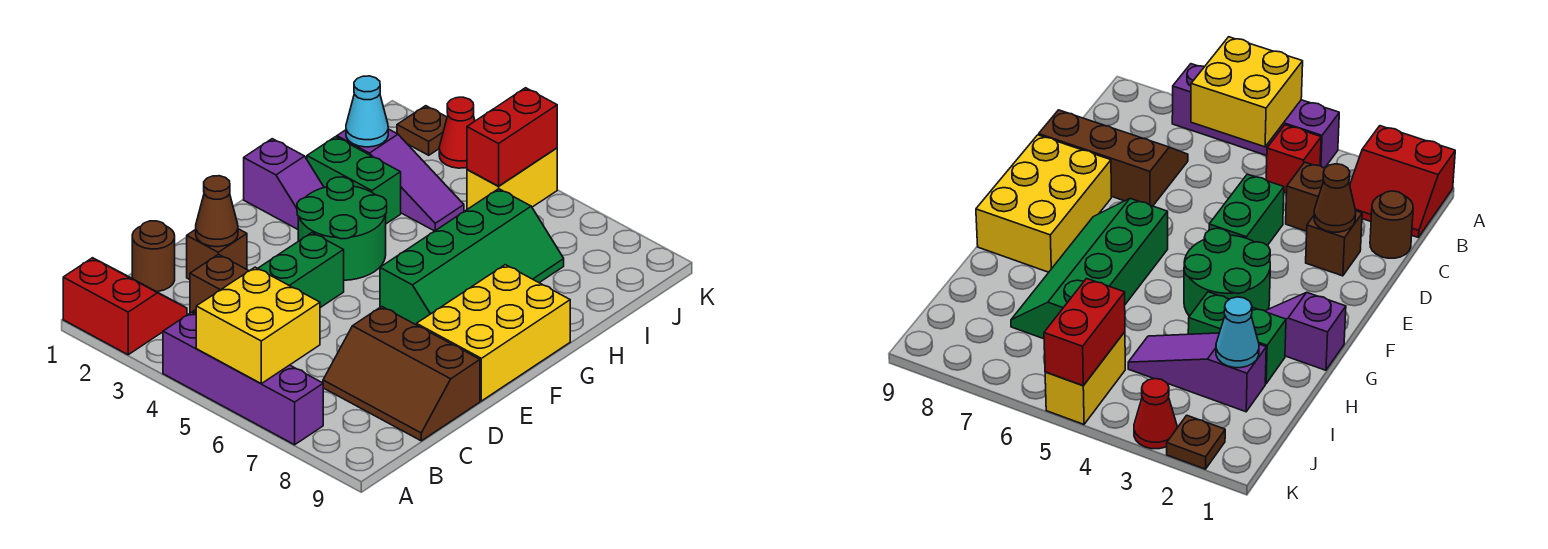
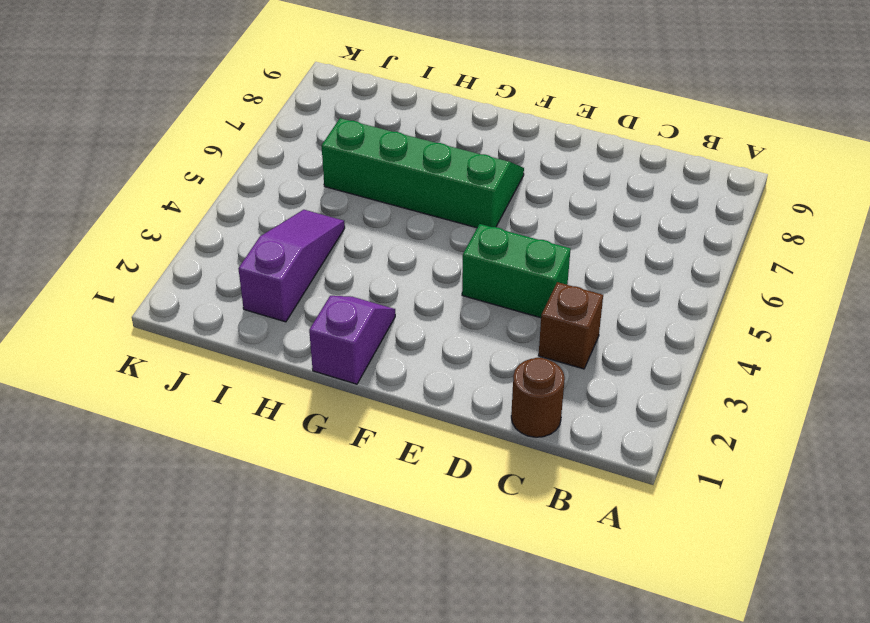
none -> red 2x2 slope [63,258,187,355]
none -> purple 1x4 brick [163,312,323,445]
none -> red 1x1 brick [1266,125,1321,193]

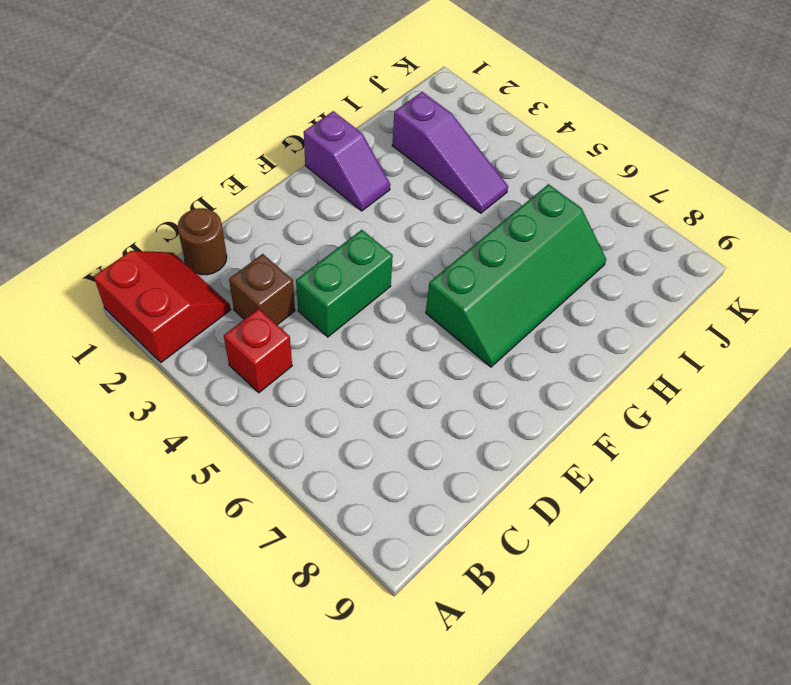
none -> purple 1x4 brick [163,312,323,445]
none -> brown 2x3 slope [323,307,480,441]
none -> brown 1x1 brick [187,229,247,280]

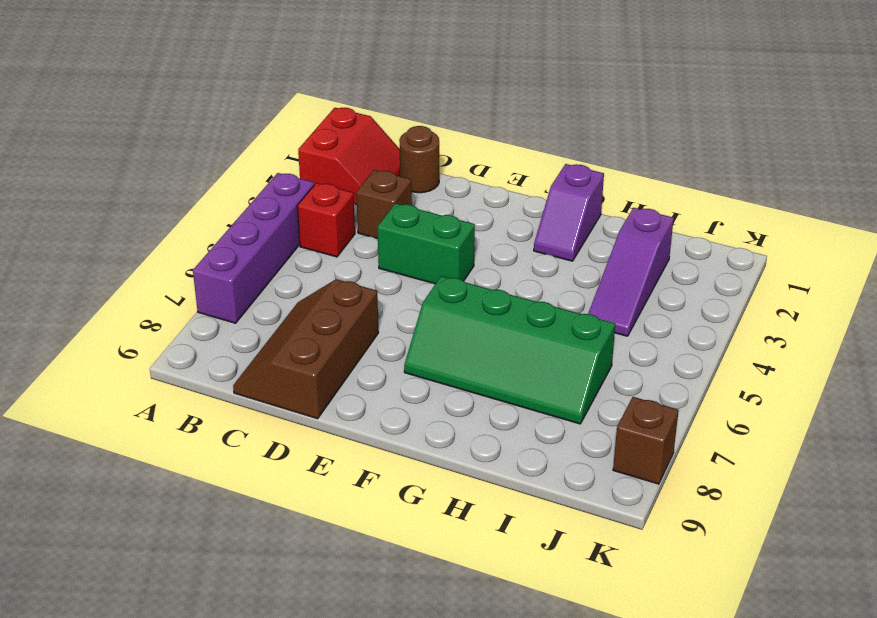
brown 1x1 brick [613,397,679,484] -> brown 1x1 brick moved to [187,229,247,280]
none -> yellow 2x3 brick [417,265,570,401]
none -> green 2x2 round brick [297,177,387,280]
none -> green 1x2 brick [307,137,401,224]

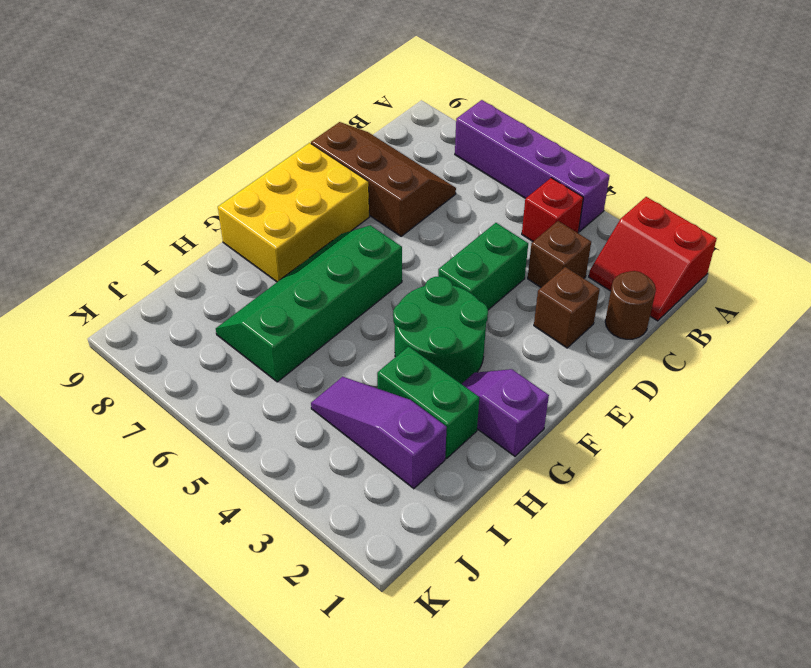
none -> yellow 1x2 brick [467,148,557,209]
none -> brown 1x1 plate [397,106,447,155]
none -> red 1x1 cone [439,97,475,168]

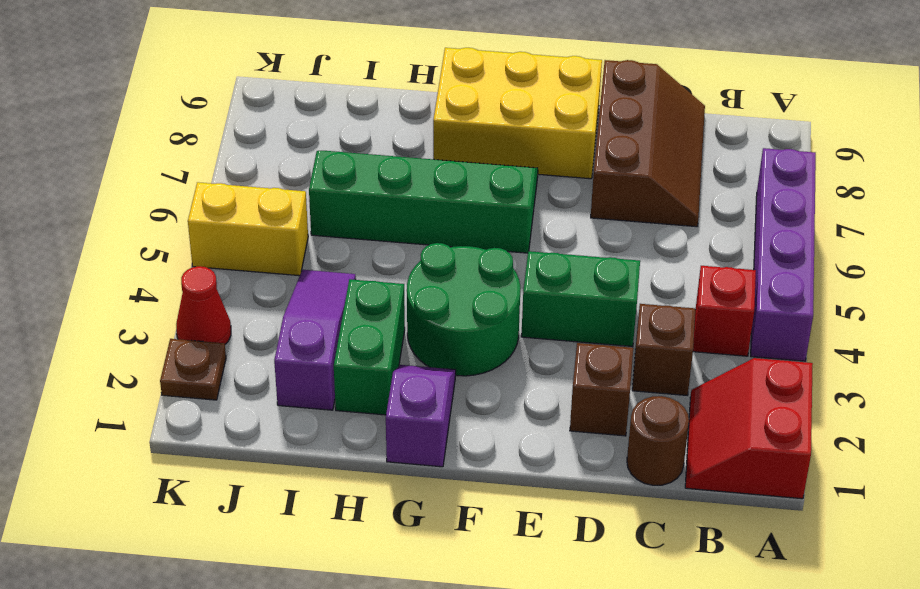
none -> yellow 2x2 brick [196,267,320,384]
none -> brown 1x1 cone [196,176,238,247]
none -> cyan 1x1 cone [346,76,388,147]

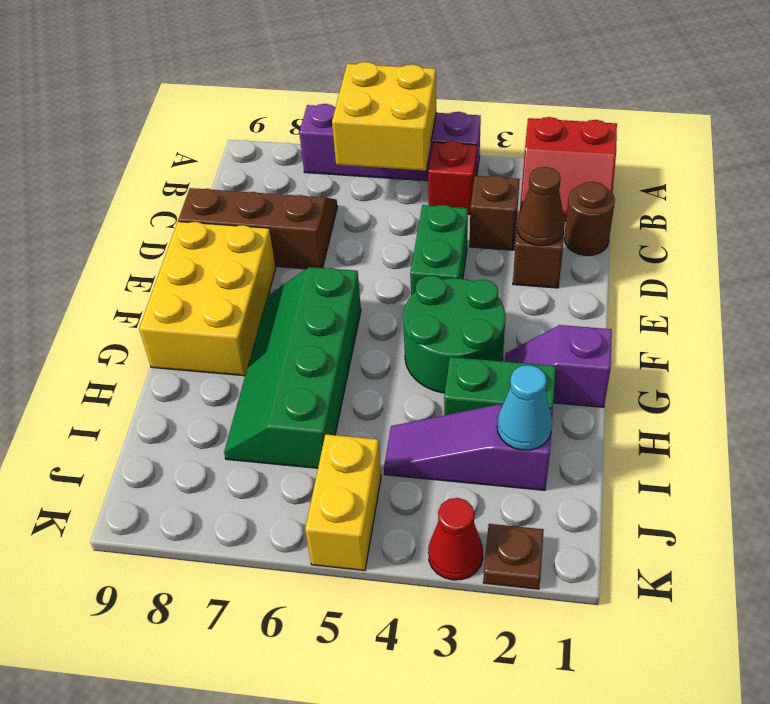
none -> red 1x2 brick [467,88,557,186]

